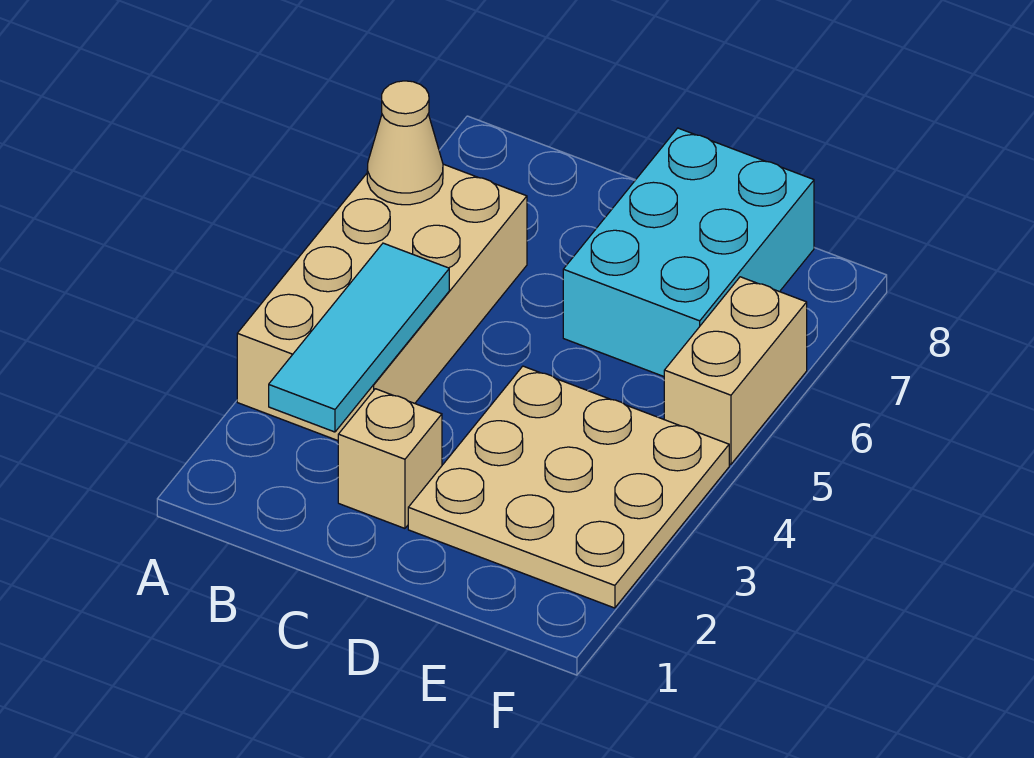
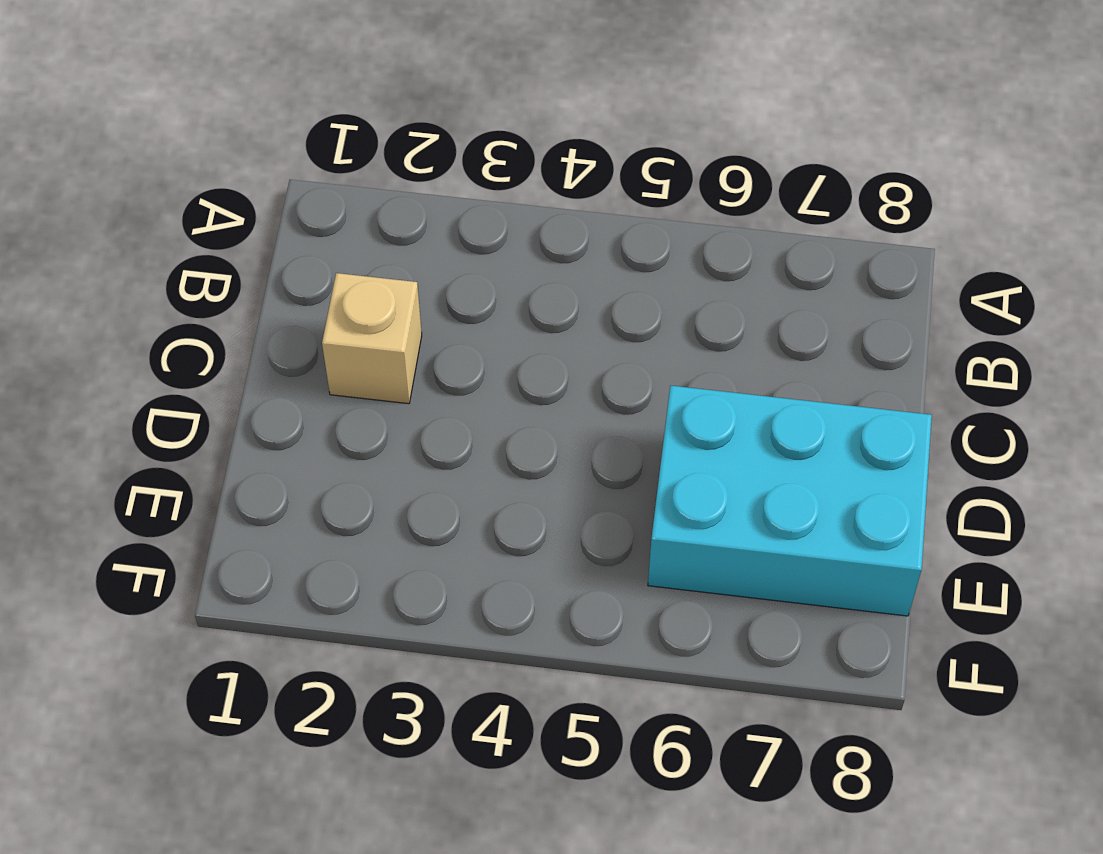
none -> tan 2x4 brick [237,164,527,441]
none -> tan 3x3 plate [408,366,729,608]

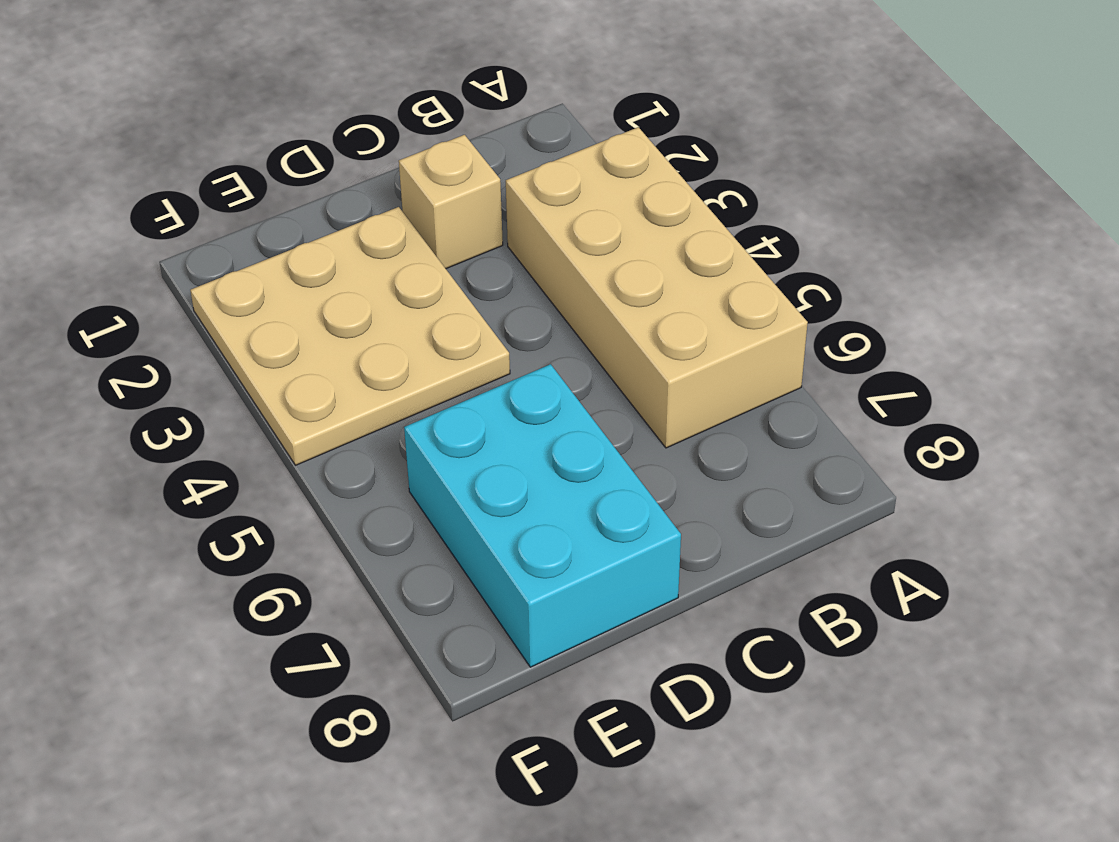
none -> tan 1x2 brick [664,277,807,464]
none -> tan 1x1 cone [367,81,443,205]

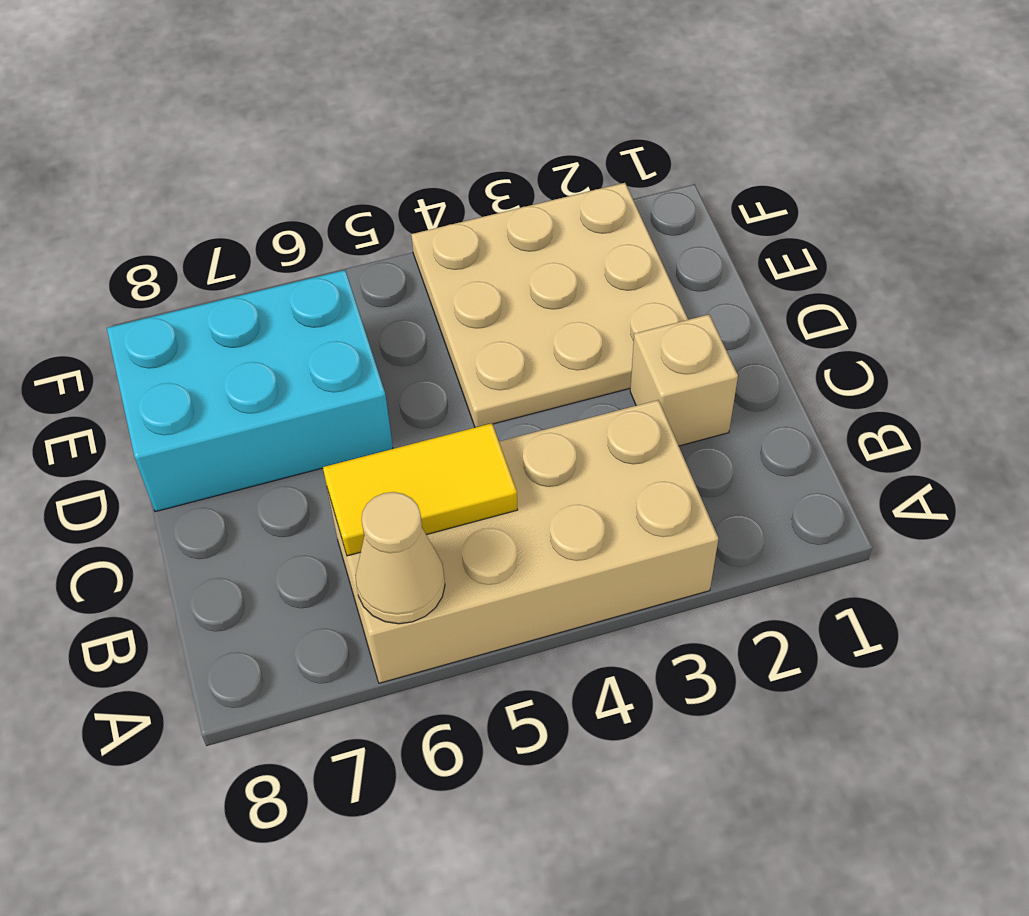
yellow 1x2 tile [323,423,518,556] -> none
none -> tan 1x2 brick [664,277,807,464]
none -> cyan 1x3 tile [269,243,449,432]

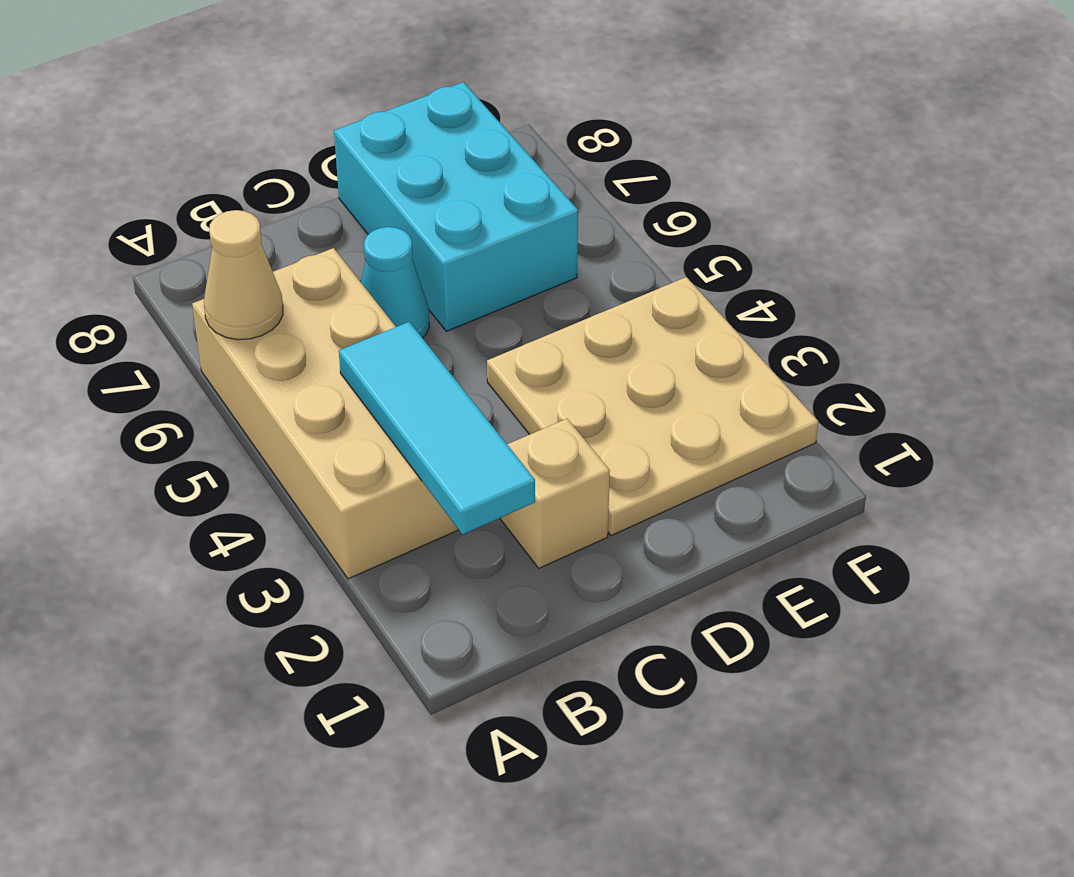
cyan 1x1 cone [361,227,429,338] -> none
none -> tan 1x2 brick [664,277,807,464]

